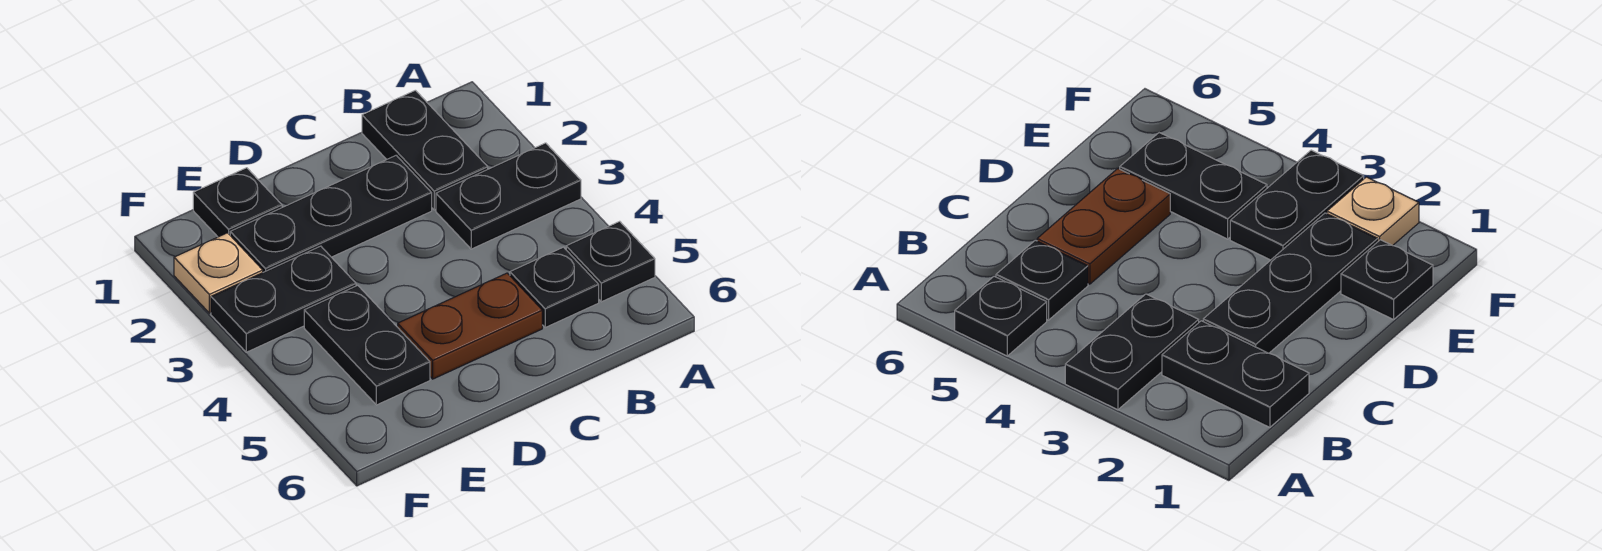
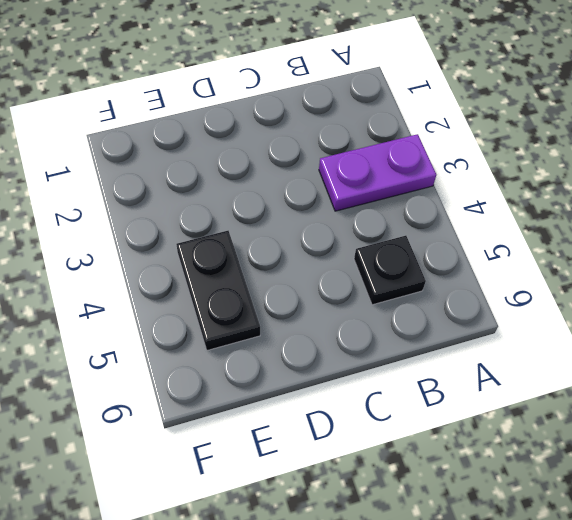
purple 1x2 plate [319,134,436,211] -> black 1x2 plate [436,143,581,249]
none -> black 1x1 plate [566,221,655,302]
none -> black 1x2 plate [362,90,488,210]

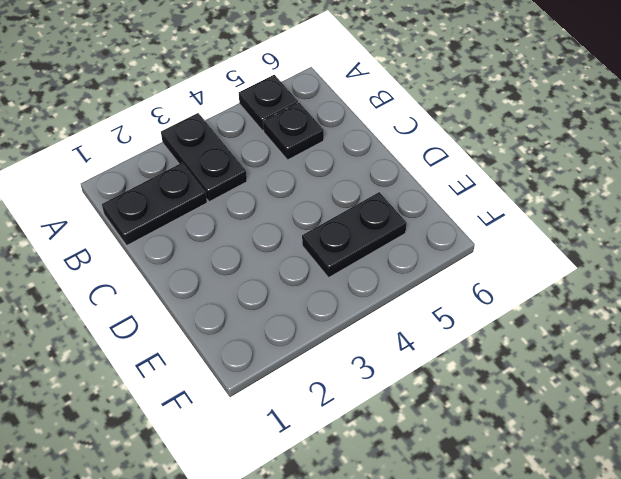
none -> black 1x3 plate [230,155,432,272]
none -> brown 1x2 plate [398,273,542,379]

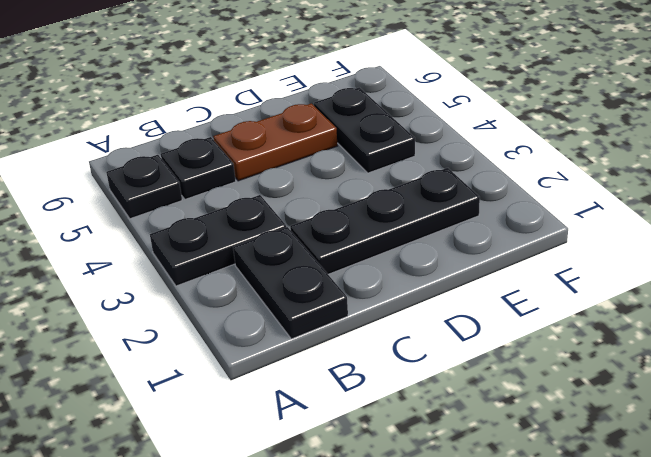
none -> black 1x1 plate [193,168,282,237]
none -> black 1x2 plate [211,246,356,352]

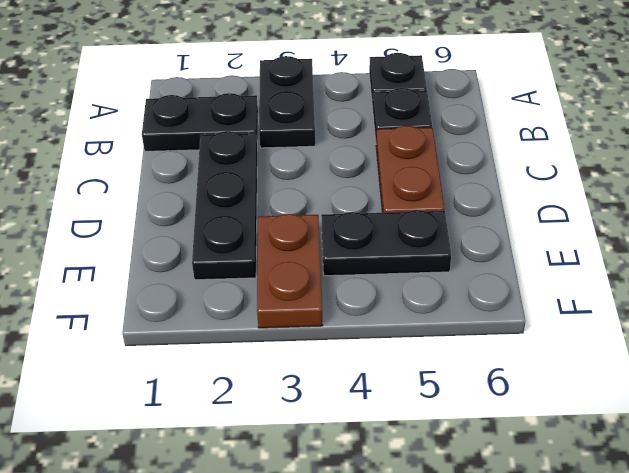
brown 1x2 plate [257,214,323,328] -> black 1x2 plate [211,246,356,352]
none -> black 1x1 plate [193,168,282,237]
none -> tan 1x1 plate [174,233,263,313]

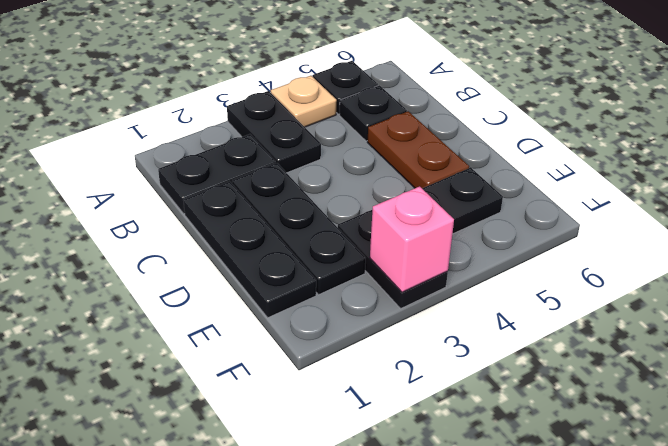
tan 1x1 plate [271,76,337,127] -> tan 1x1 plate moved to [174,233,263,313]
black 1x3 plate [183,181,316,318] -> black 1x1 plate [193,168,282,237]
pink 1x1 brick [370,186,454,292] -> none

